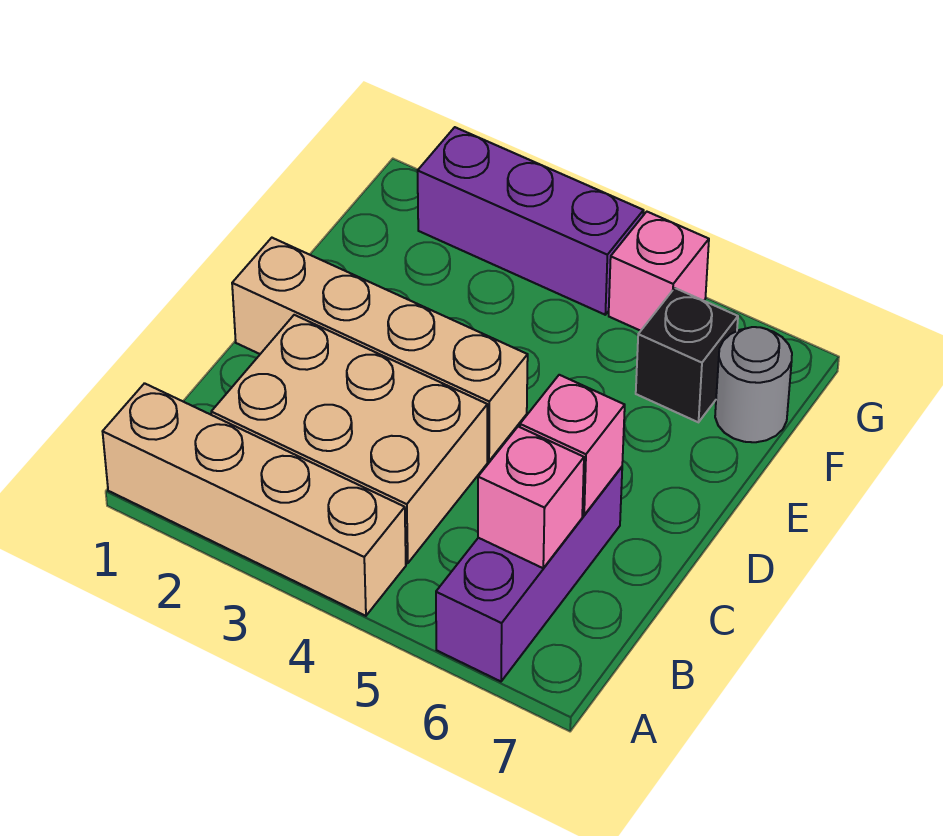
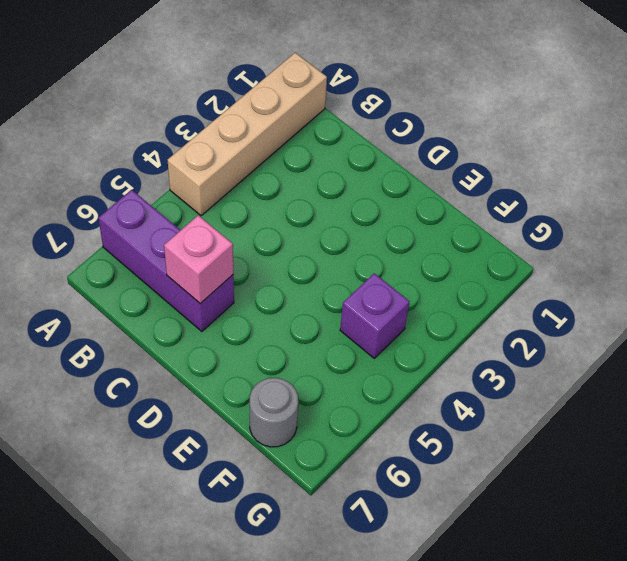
purple 1x1 brick [340,273,409,358] -> none
none -> tan 2x3 brick [211,315,487,563]
none -> tan 1x4 brick [232,238,528,461]

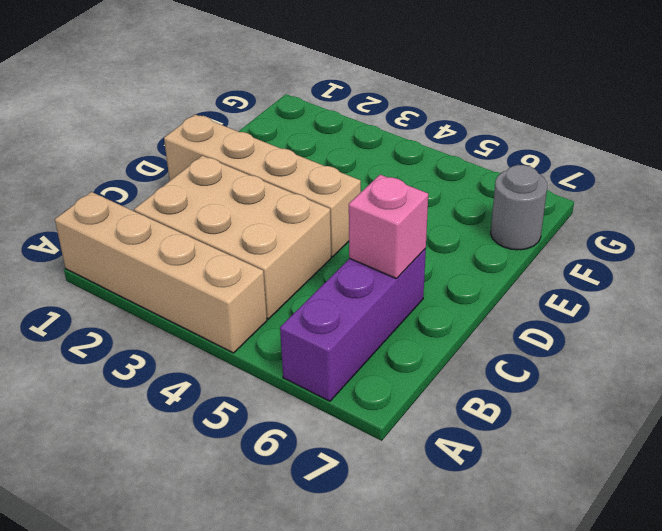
none -> black 1x1 brick [636,288,738,422]
none -> purple 1x3 brick [418,127,644,315]

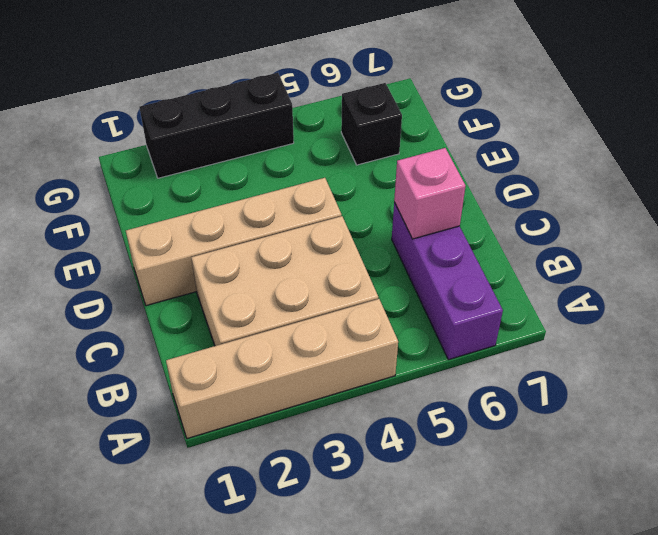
black 1x3 brick [139,73,294,178] -> purple 1x3 brick [418,127,644,315]
none -> grey 1x1 round brick [715,327,792,442]
none -> pink 1x1 brick [609,212,709,331]

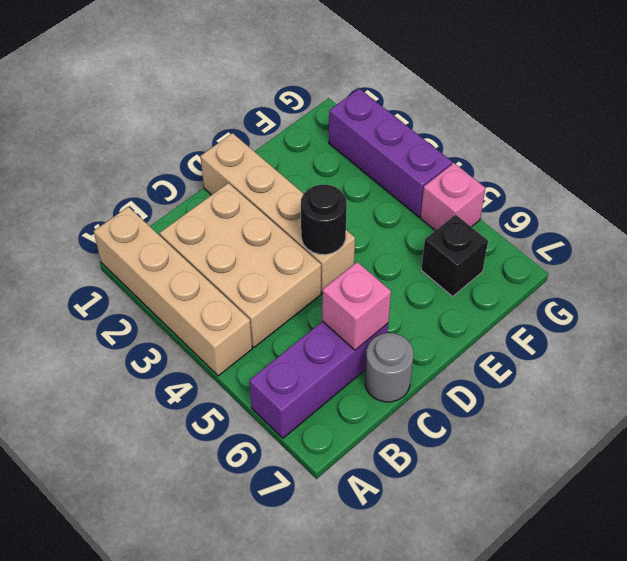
grey 1x1 round brick [365,333,413,402] -> grey 1x1 round brick moved to [715,327,792,442]
black 1x1 round brick [301,185,347,255] -> none
none -> pink 1x1 brick [478,427,584,568]

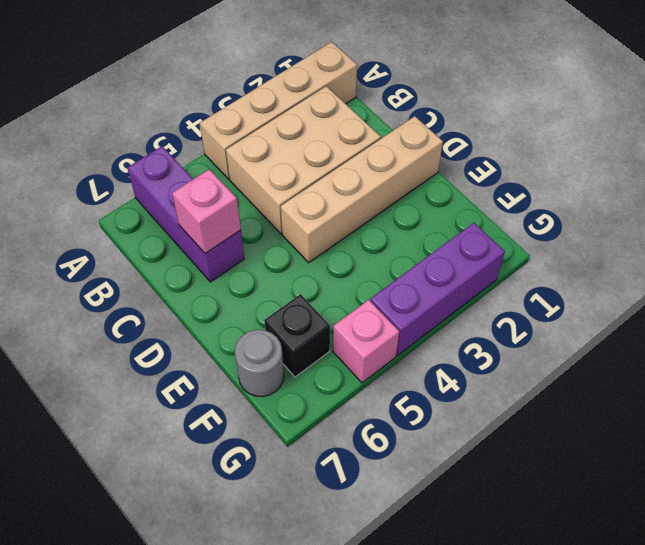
none -> pink 1x1 brick [478,427,584,568]

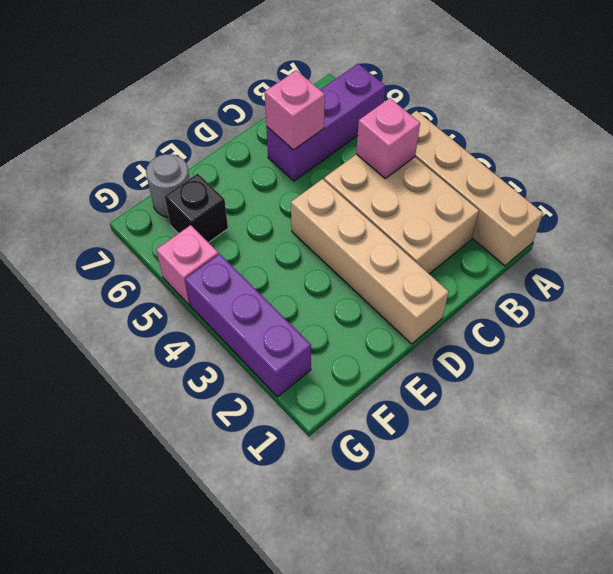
pink 1x1 brick [356,98,420,178] -> pink 1x1 brick moved to [478,427,584,568]

